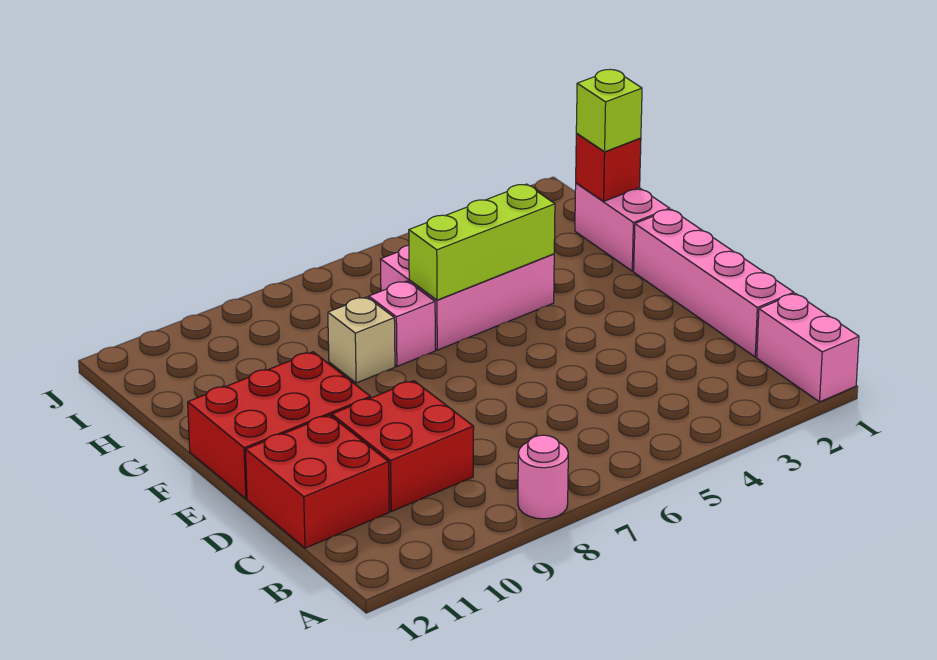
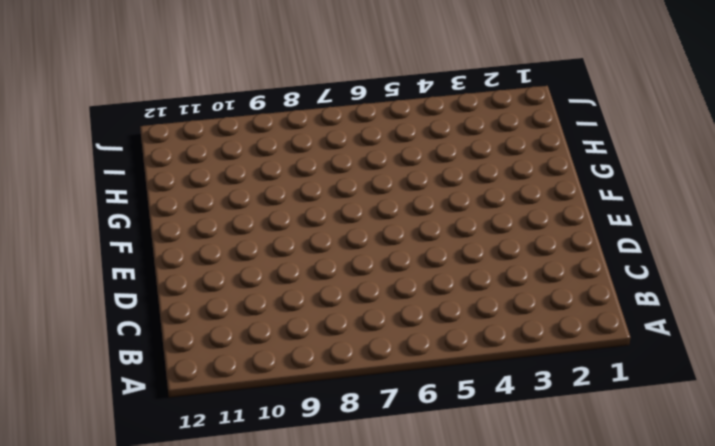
none -> pink 1x2 brick [757,294,859,402]
none -> pink 1x1 round brick [518,435,568,519]
none -> pink 1x4 brick [634,209,794,357]

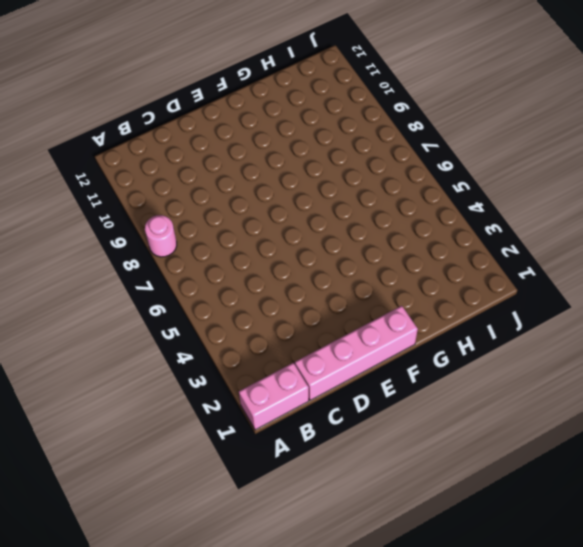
none -> red 2x2 brick [332,381,474,512]
none -> red 2x2 brick [245,415,389,548]
none -> red 2x3 brick [188,352,371,499]

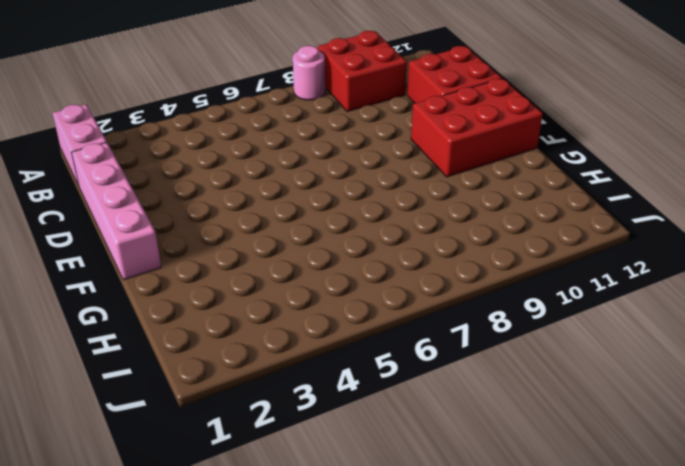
red 2x2 brick [318,31,407,112] -> red 2x2 brick moved to [332,381,474,512]
none -> pink 1x2 brick [575,183,670,271]
none -> pink 2x3 brick [380,245,554,350]
none -> pink 1x1 brick [369,281,435,366]

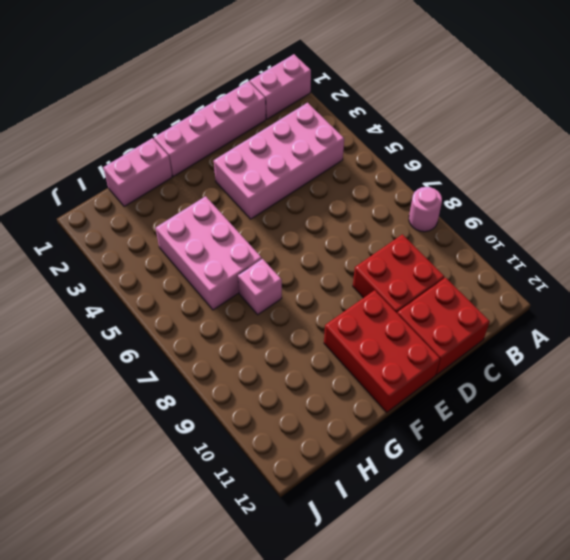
pink 2x4 brick [214,103,344,219] -> none
none -> tan 1x1 brick [328,297,395,383]
none -> lime 1x3 brick [409,184,555,300]
none -> red 1x1 brick [576,134,641,201]

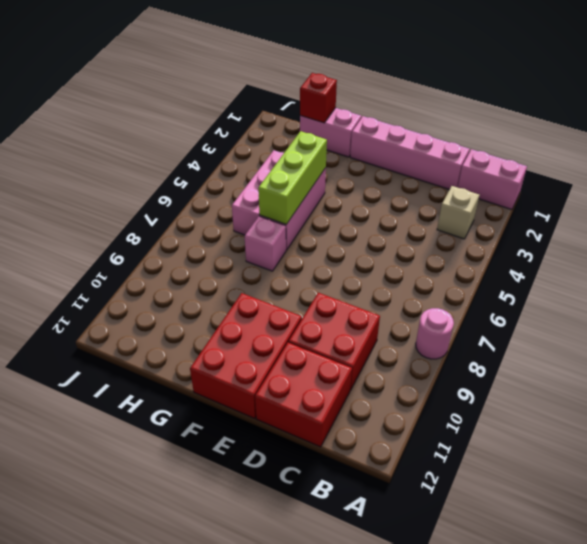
tan 1x1 brick [437,186,479,239] -> tan 1x1 brick moved to [328,297,395,383]
none -> lime 1x1 brick [576,69,642,152]

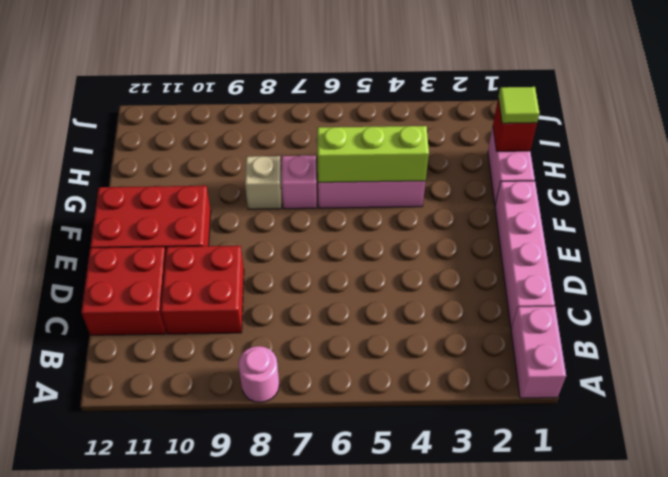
lime 1x1 tile [498,87,539,123] -> lime 1x1 brick [576,69,642,152]

